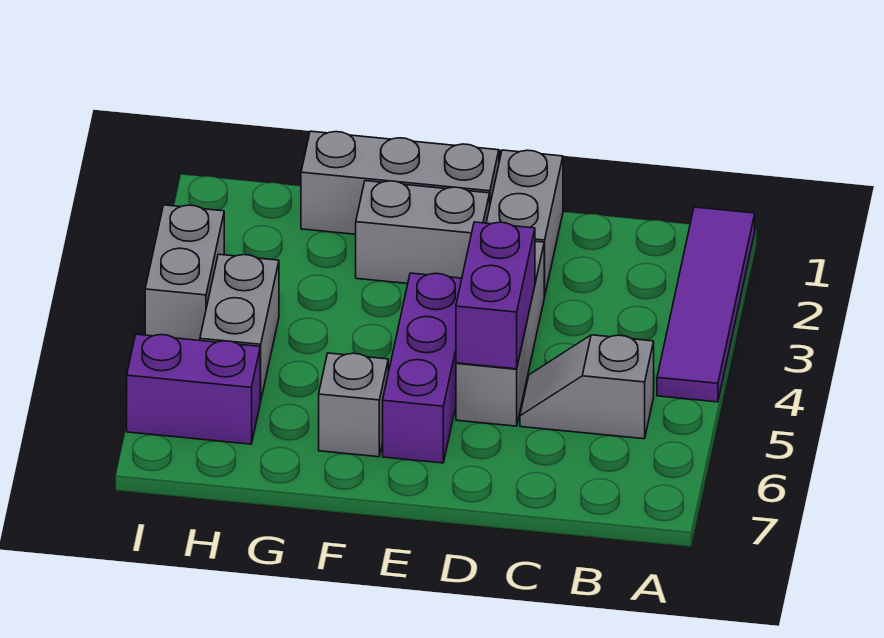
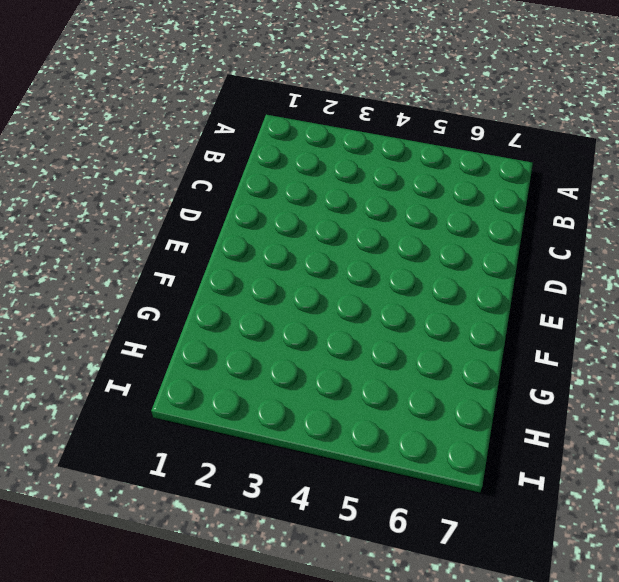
none -> purple 1x4 tile [657,207,755,402]
none -> grey 1x2 slope [520,335,654,439]
none -> grey 1x2 brick [486,150,563,297]

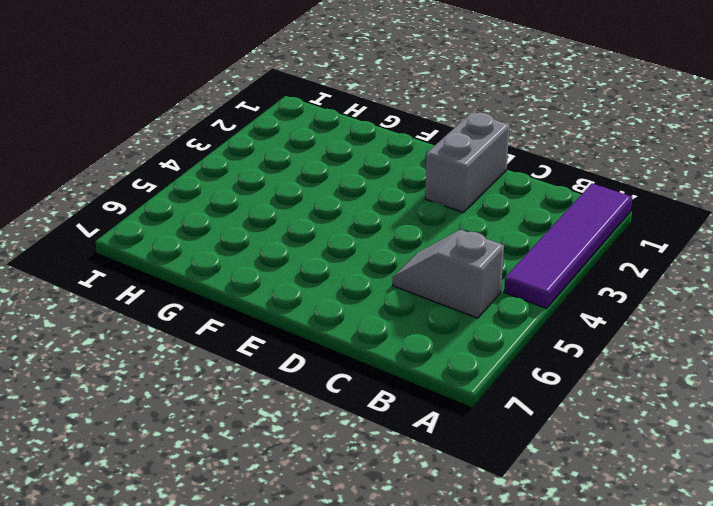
none -> grey 1x3 brick [456,241,544,426]
none -> grey 1x3 brick [301,131,499,234]
none -> grey 1x2 brick [356,181,490,284]

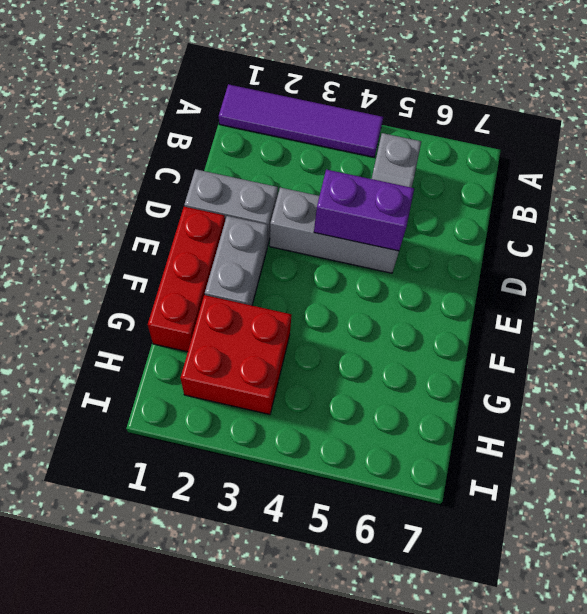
red 1x3 brick [148,207,225,352] -> grey 1x3 brick [301,131,499,234]
red 2x2 brick [181,295,291,414] -> none
none -> purple 1x3 brick [383,273,462,463]
none -> grey 1x1 brick [319,353,388,457]
none -> grey 1x2 brick [200,254,279,401]

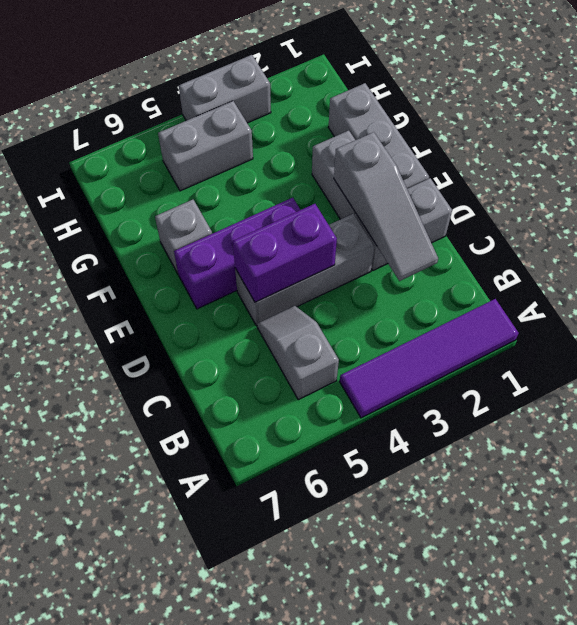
grey 1x3 slope [334,132,438,281] -> none
none -> purple 1x2 brick [127,334,260,444]

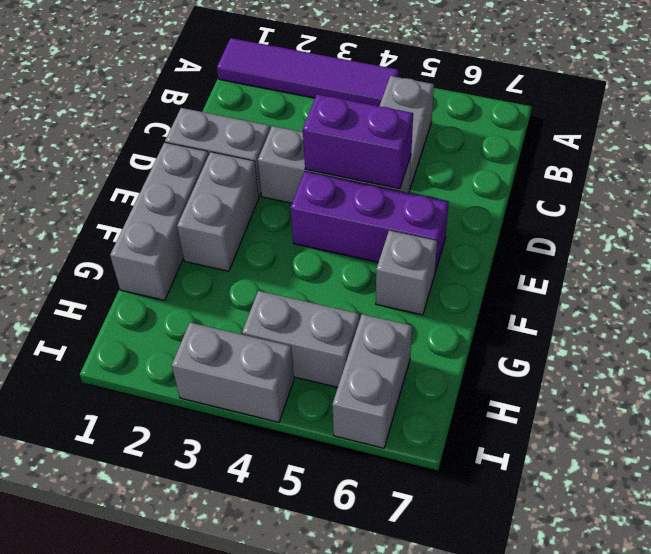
grey 1x2 brick [332,314,412,448] -> purple 1x2 brick [127,334,260,444]

